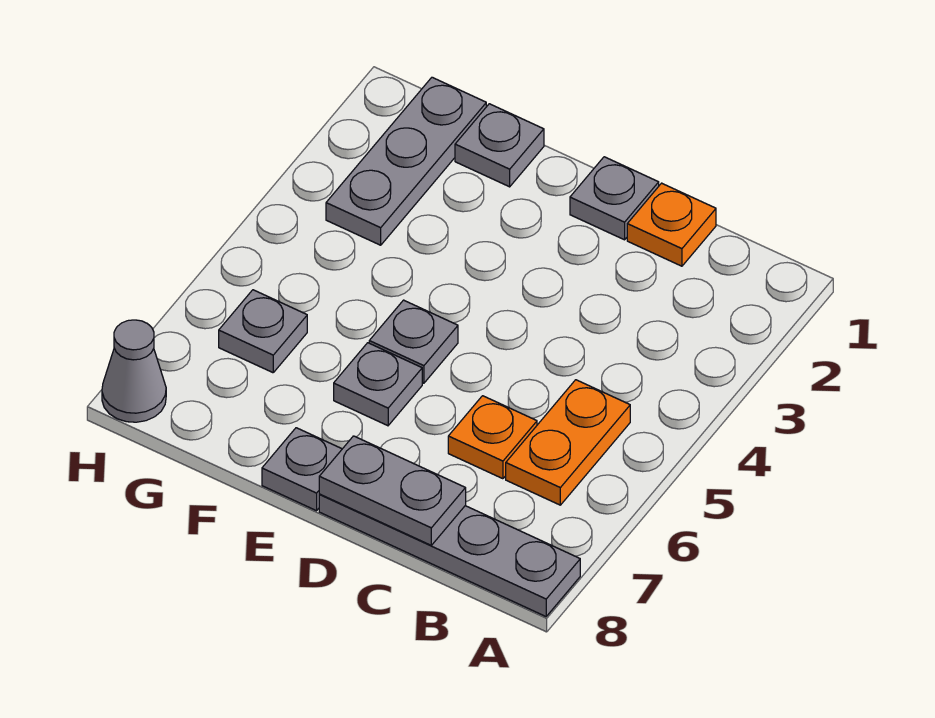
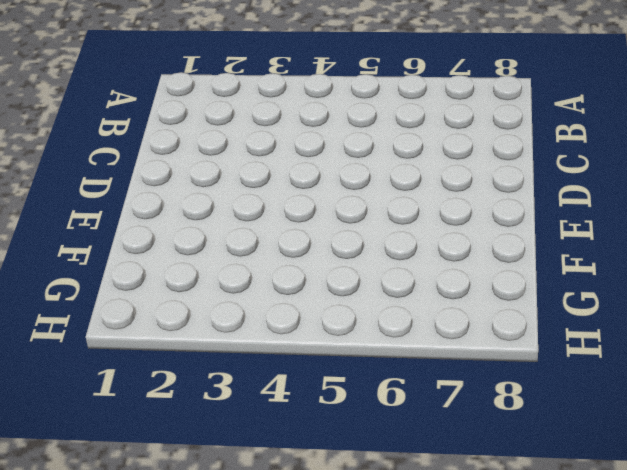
none -> grey 1x4 plate [319,494,580,616]
none -> orange 1x2 plate [506,380,630,505]
none -> orange 1x1 plate [627,183,716,266]

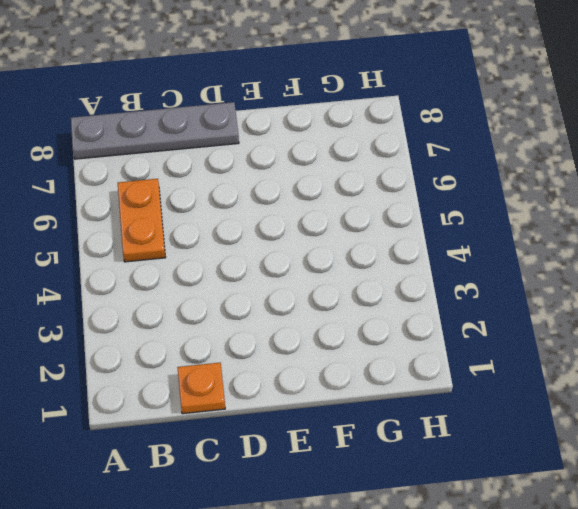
none -> orange 1x1 plate [448,396,537,479]
none -> grey 1x1 plate [570,157,659,240]
none -> grey 1x1 plate [369,300,458,383]

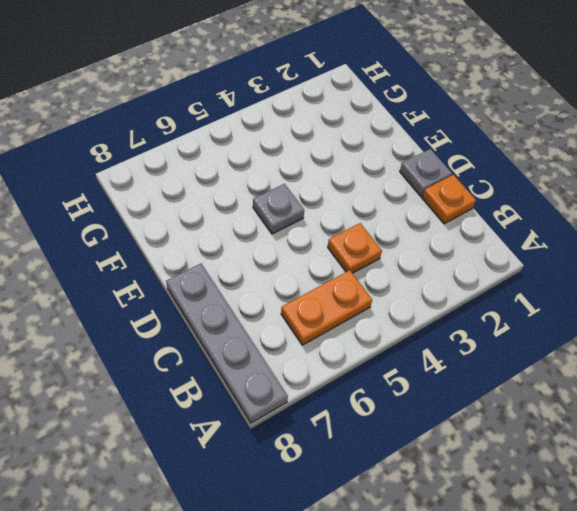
orange 1x1 plate [328,223,382,273] -> orange 1x1 plate moved to [448,396,537,479]
none -> grey 1x1 plate [334,343,422,426]
none -> grey 1x1 plate [262,428,342,511]
none -> grey 1x1 plate [455,104,544,187]

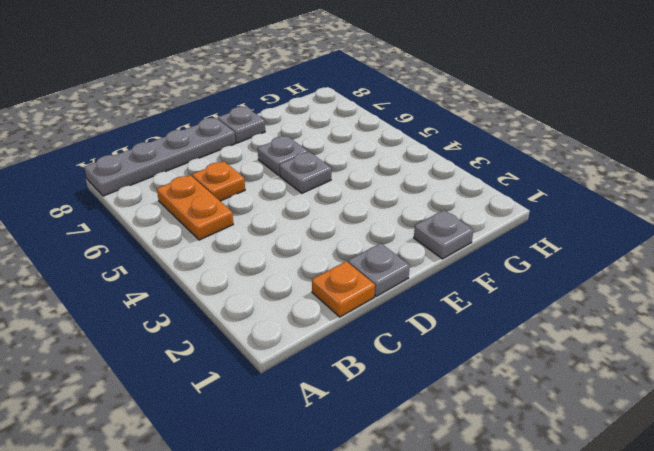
none -> grey 1x3 plate [326,77,486,245]
none -> grey 1x1 plate [219,290,307,373]
none -> grey 1x1 cone [102,320,166,422]

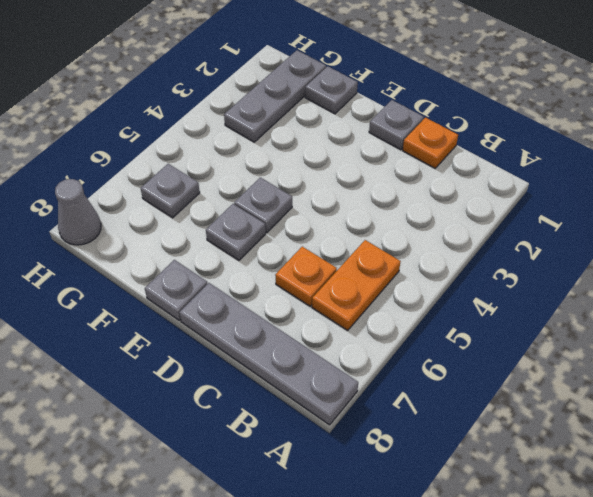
none -> grey 1x2 plate [319,436,466,545]

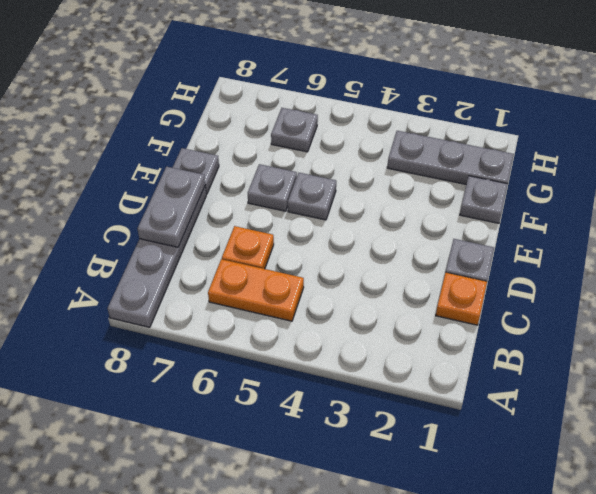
none -> grey 1x1 cone [102,320,166,422]

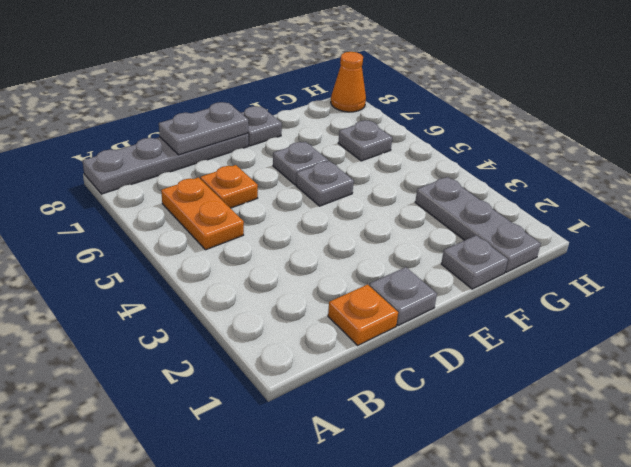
orange 1x1 cone [331,52,366,112] -> grey 1x1 cone [102,320,166,422]

